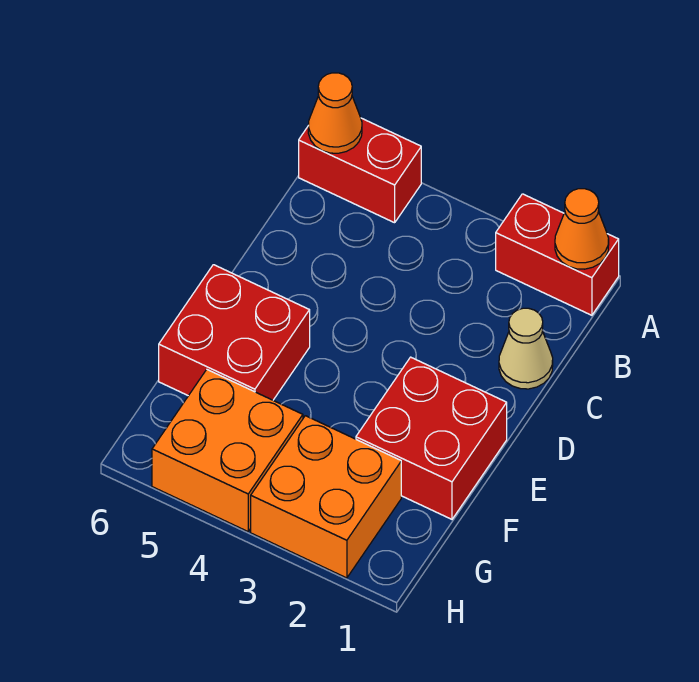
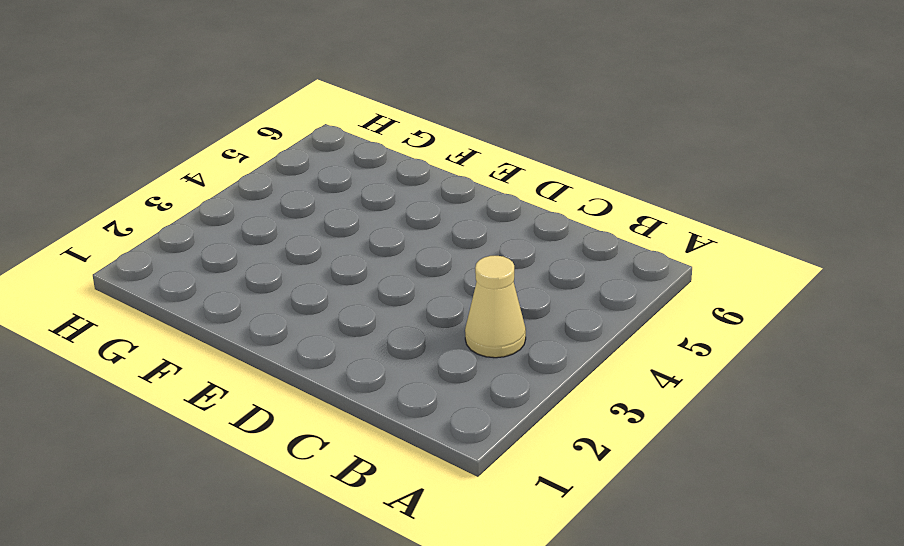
tan 1x1 cone [465,256,526,358] -> tan 1x1 cone moved to [499,308,553,389]
none -> red 1x2 brick [496,194,619,315]
none -> red 1x2 brick [299,118,421,223]

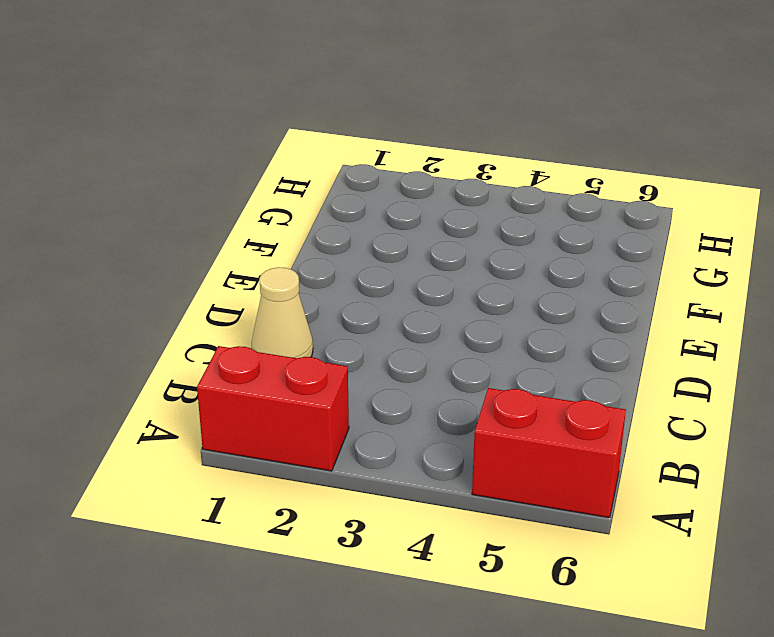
none -> red 2x2 brick [356,357,507,519]
none -> red 2x2 brick [159,265,310,400]

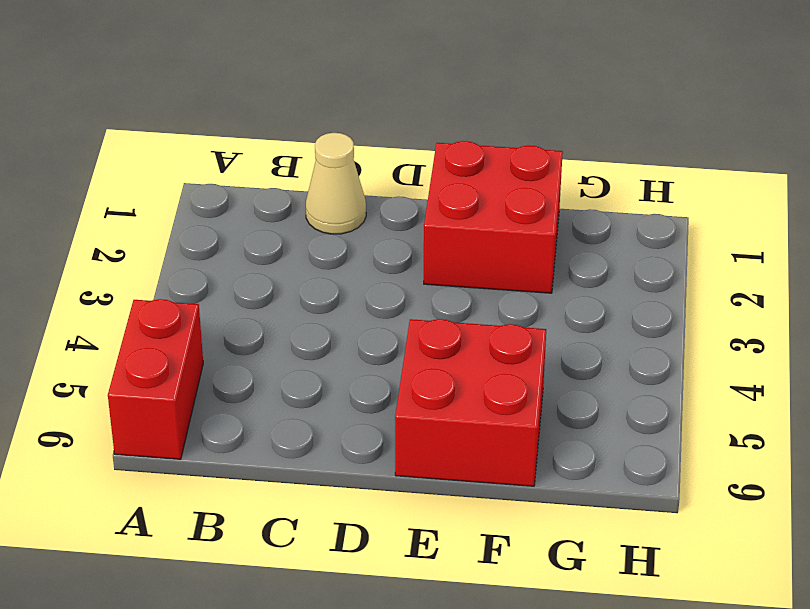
none -> red 1x2 brick [496,194,619,315]
none -> orange 2x2 brick [251,416,401,578]

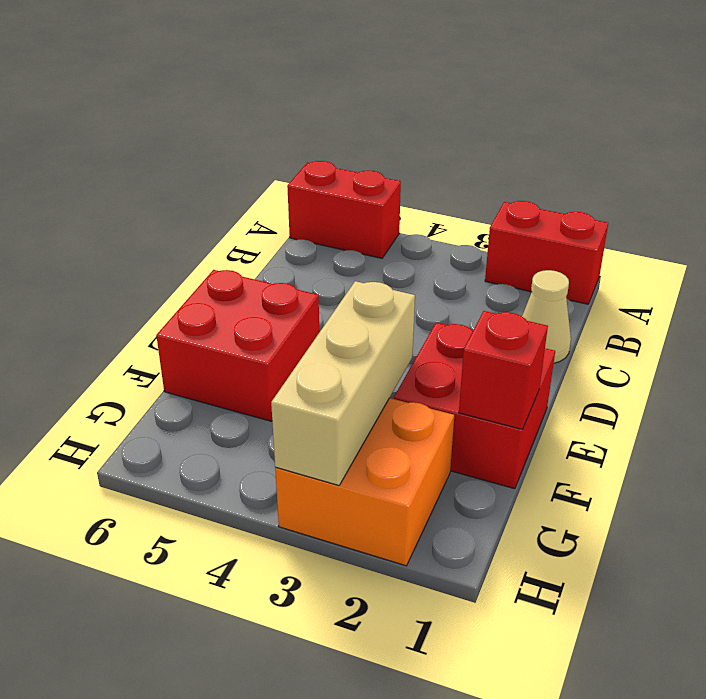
red 1x1 brick [459,311,548,429] -> none
tan 1x3 brick [271,281,415,485] -> none
none -> orange 2x2 brick [152,370,303,531]
none -> orange 1x1 cone [555,189,609,269]

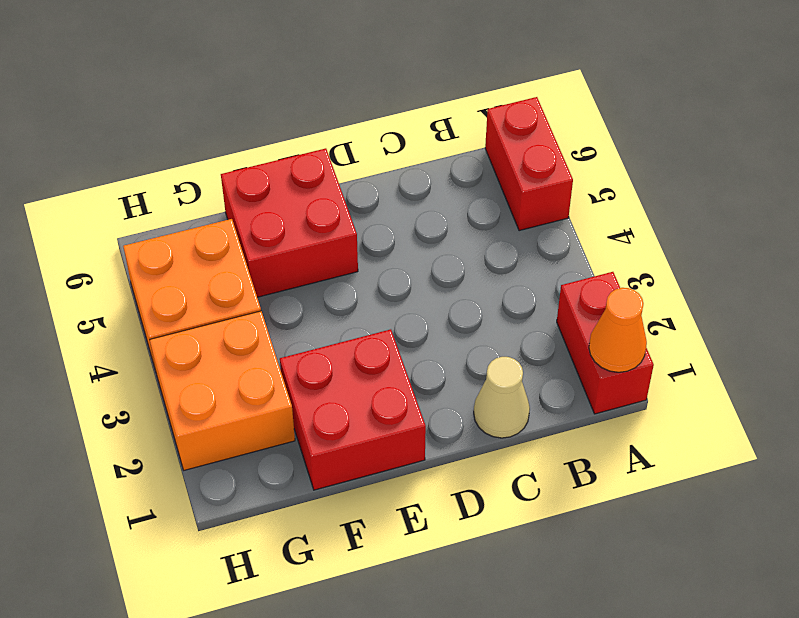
none -> orange 1x1 cone [308,73,362,153]

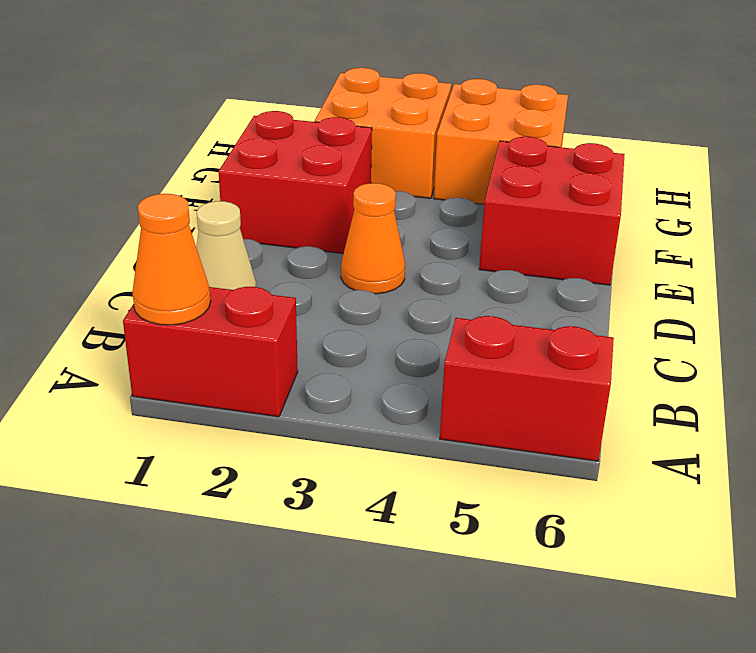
orange 1x1 cone [341,183,405,294] -> orange 1x1 cone moved to [308,73,362,153]

